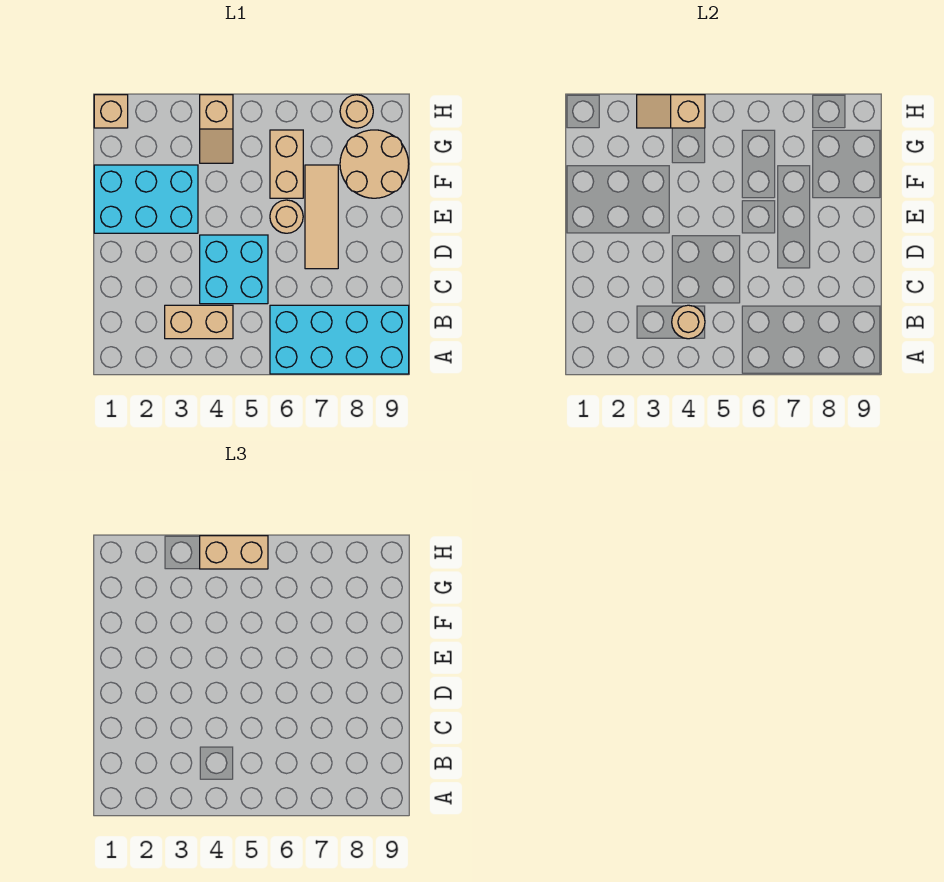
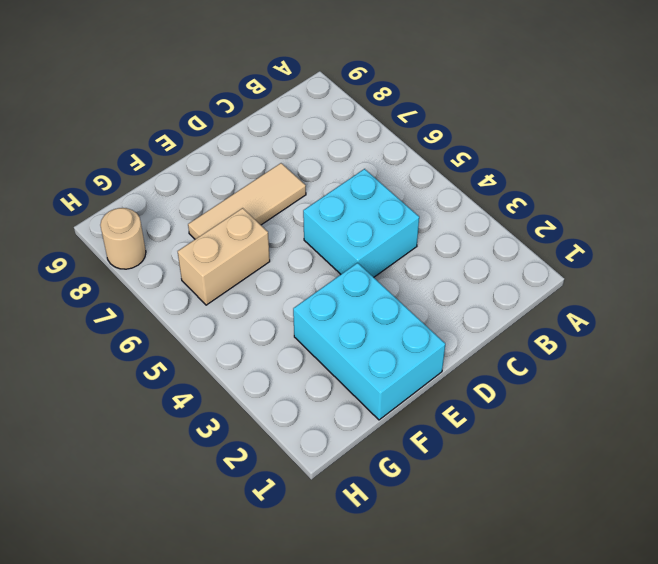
none -> cyan 2x4 brick [270,305,409,374]
none -> tan 1x2 brick [165,305,233,339]
none -> tan 1x1 round brick [270,200,303,233]

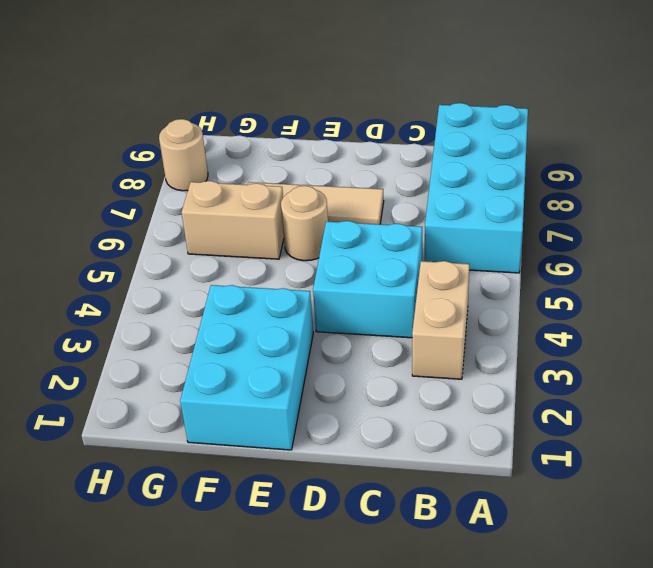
none -> tan 2x2 round brick [340,130,409,198]
none -> tan 1x2 slope [200,95,233,163]
none -> tan 1x1 brick [94,95,128,128]

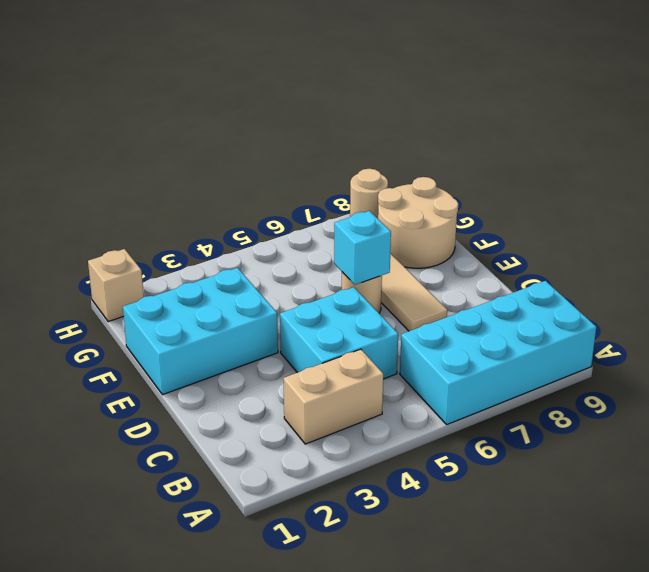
cyan 1x1 brick [334,211,391,285] -> none
none -> tan 1x2 brick [270,130,303,198]
none -> tan 1x2 slope [200,95,233,163]
none -> tan 1x1 round brick [672,305,705,339]

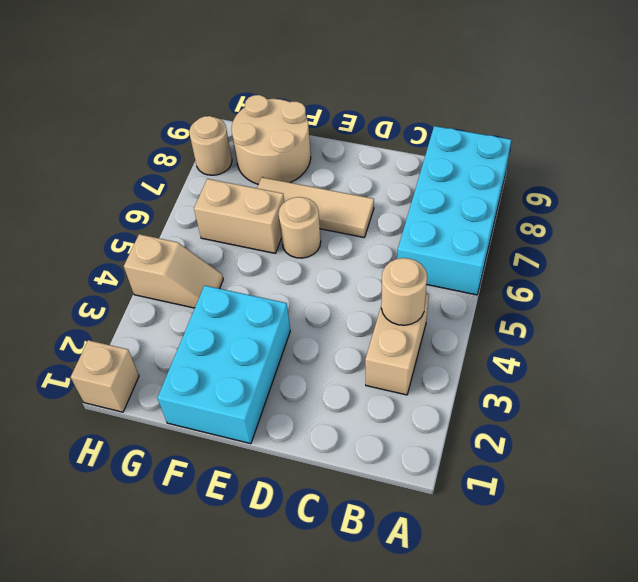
none -> cyan 2x2 brick [200,235,268,304]
none -> tan 1x2 slope [637,95,705,128]
none -> tan 1x2 brick [200,536,268,569]

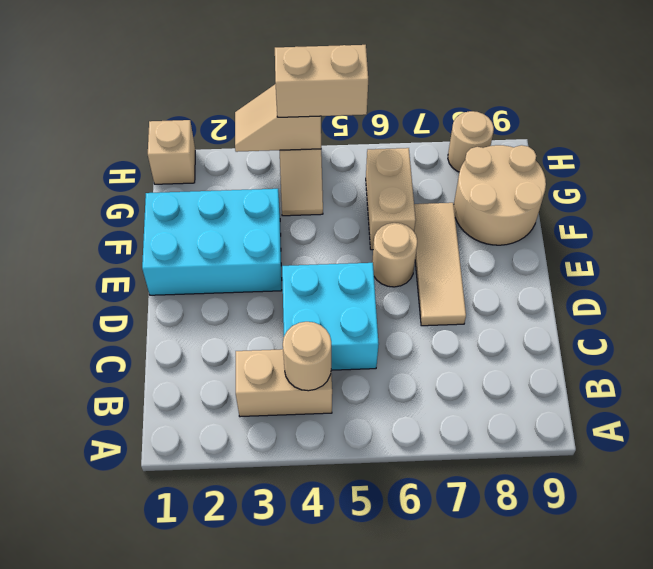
none -> cyan 2x4 brick [270,305,409,374]

